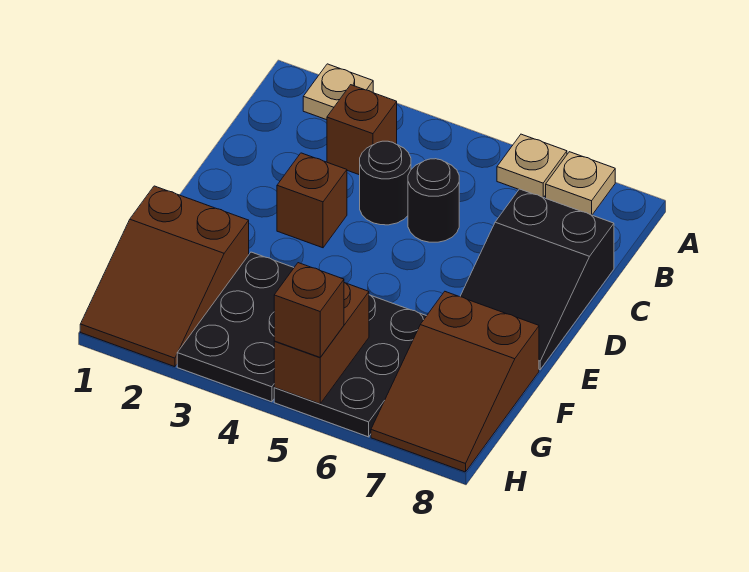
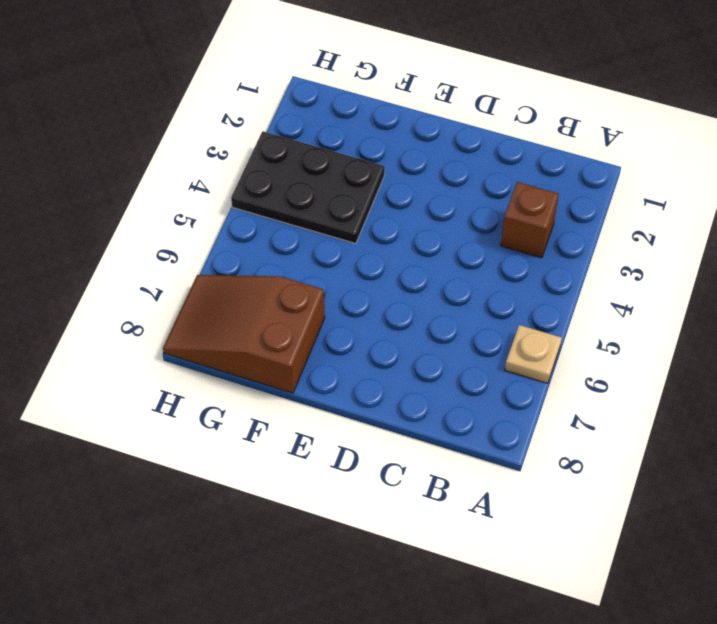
none -> tan 1x1 plate [303,64,373,120]
none -> tan 1x1 plate [546,152,615,215]
none -> black 1x1 round brick [360,141,411,225]

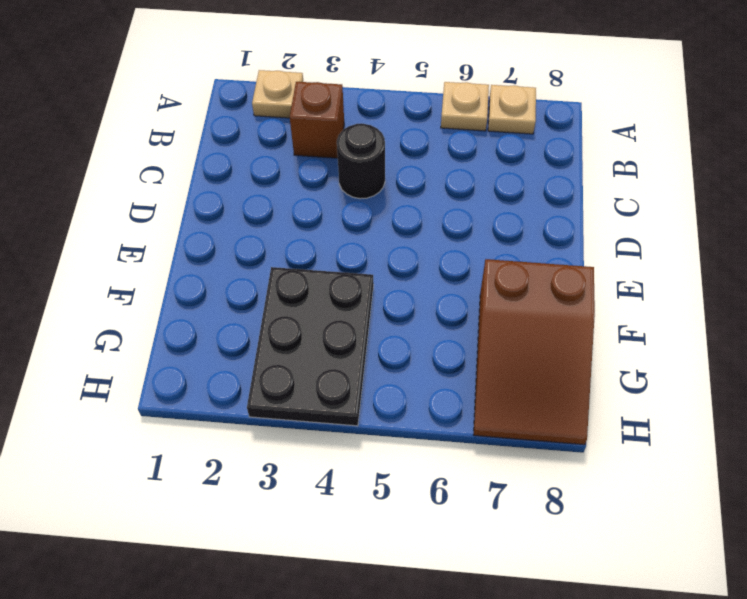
none -> black 1x1 round brick [408,159,459,242]
none -> black 2x3 slope [460,189,614,370]
none -> brown 1x1 brick [277,153,347,248]

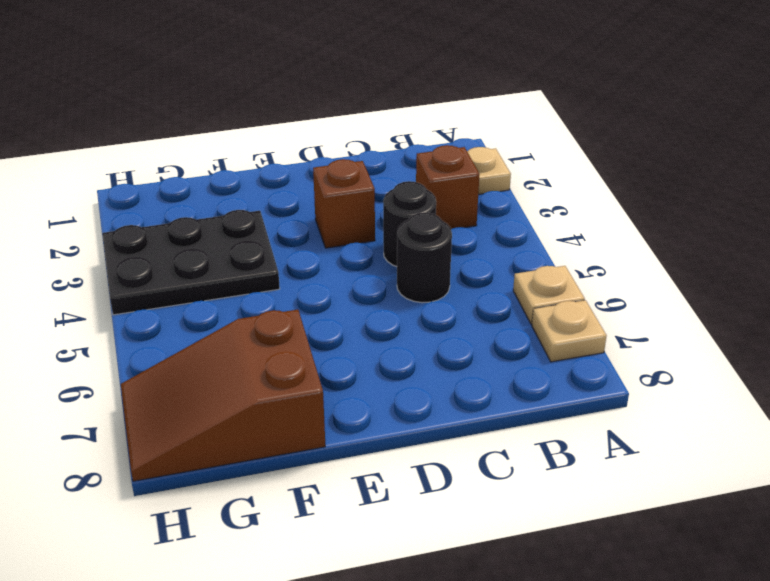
none -> black 2x3 slope [460,189,614,370]
none -> brown 2x3 slope [80,186,249,367]
none -> black 2x3 plate [274,295,426,437]

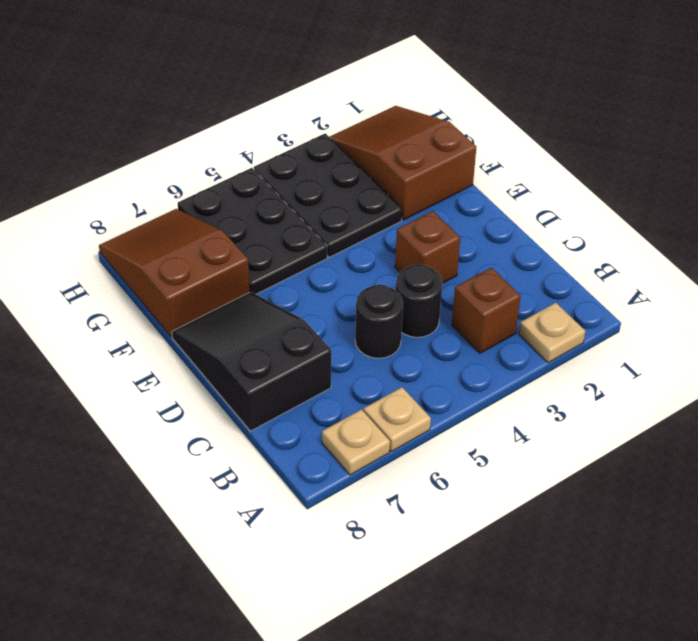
none -> brown 1x2 brick [274,283,369,404]
none -> brown 1x1 brick [274,263,344,357]

